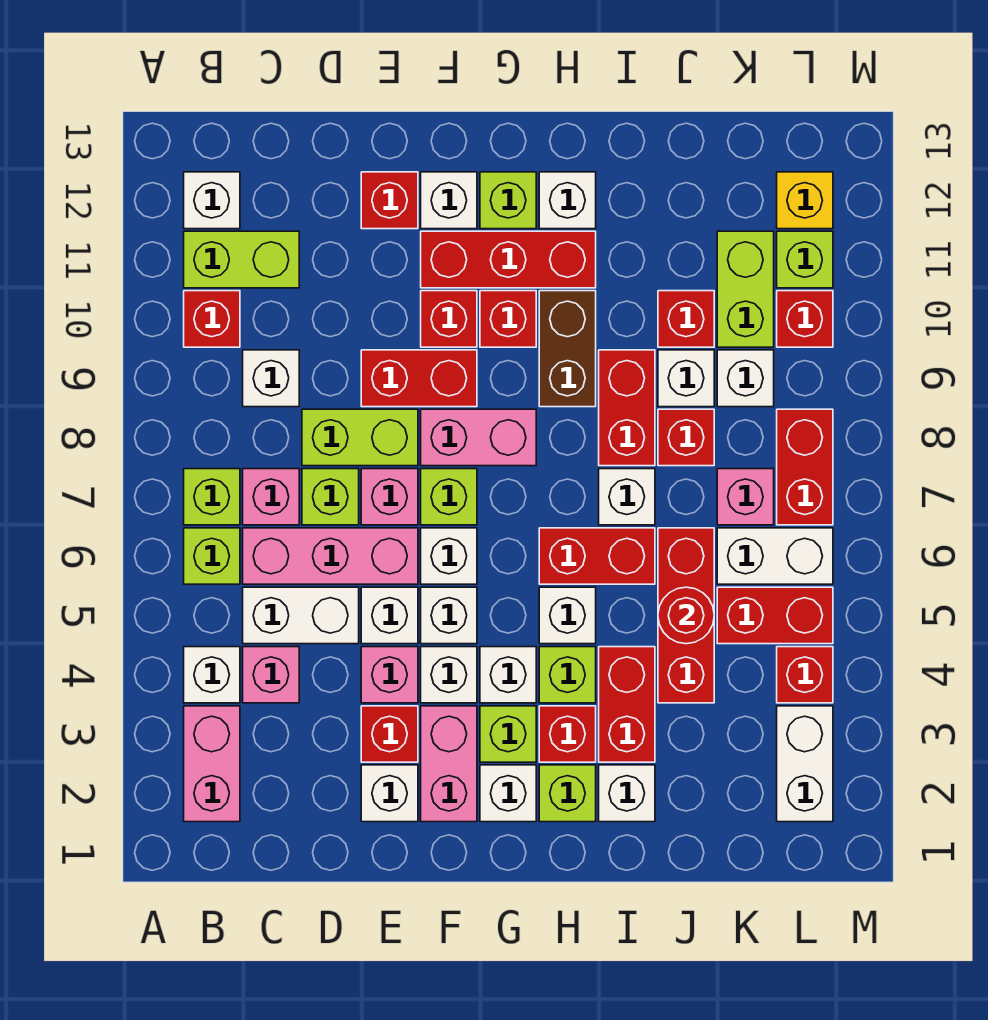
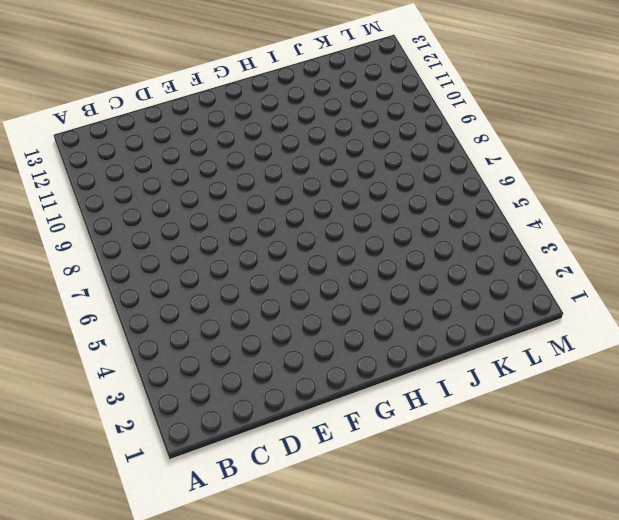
none -> pink 1x2 brick [184,706,240,822]
none -> white 1x1 brick [184,647,240,703]
none -> lime 1x1 brick [184,528,240,584]
none -> lime 1x1 brick [184,469,240,525]

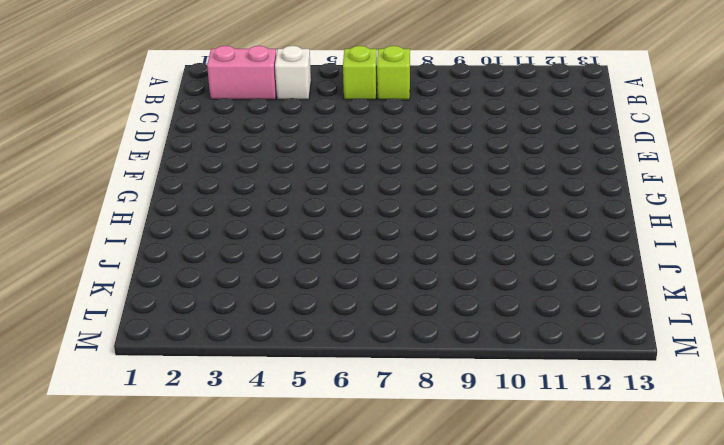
none -> red 1x1 brick [184,291,240,347]
none -> lime 1x2 brick [184,231,299,288]
none -> white 1x1 brick [184,172,240,229]
none -> pink 1x1 brick [243,647,299,703]

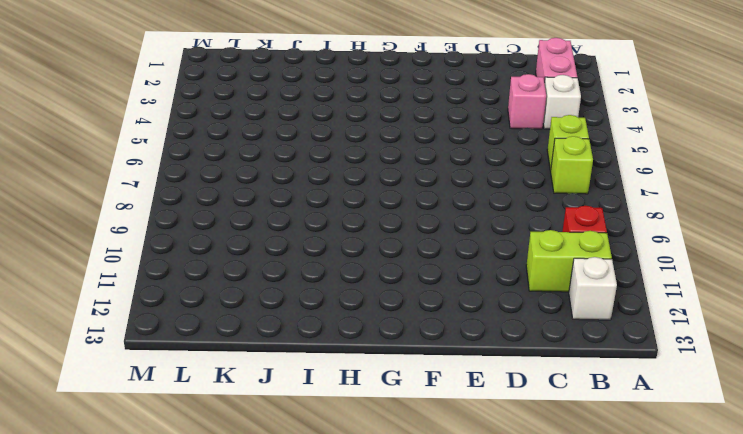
none -> white 1x2 brick [243,587,359,644]
none -> pink 1x3 brick [243,528,418,584]
none -> pink 1x1 brick [243,469,299,525]
none -> white 1x1 brick [243,350,299,407]

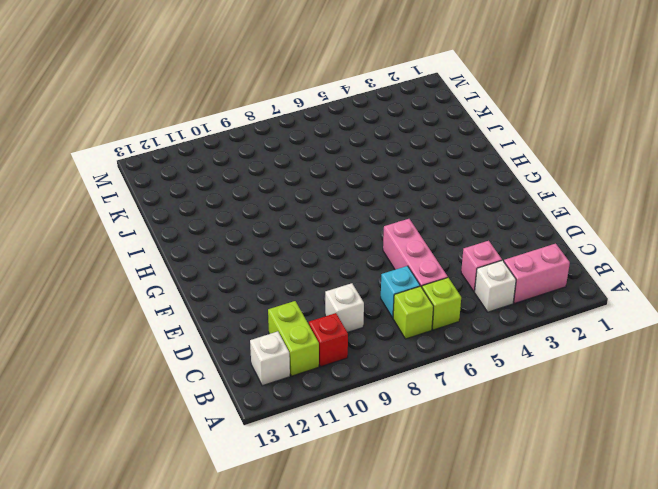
cyan 1x1 brick [381,266,420,318] -> pink 1x1 brick [243,469,299,525]
none -> white 1x2 brick [243,587,359,644]
none -> lime 1x1 brick [302,469,359,525]
none -> lime 1x2 brick [302,409,418,466]
none -> white 1x1 brick [361,765,418,822]

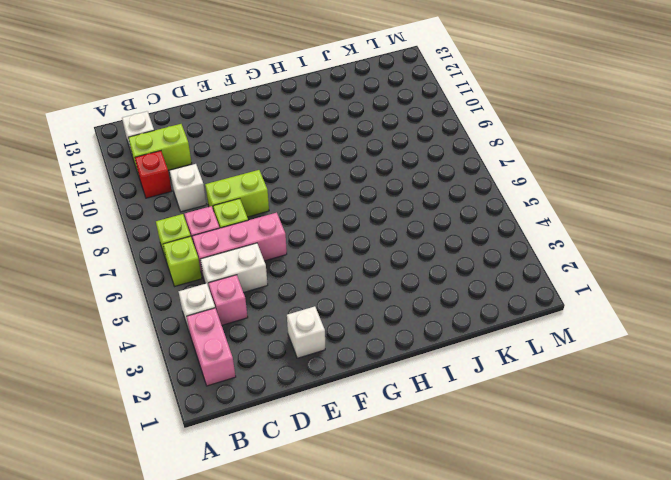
none -> red 1x1 brick [361,706,418,762]
none -> pink 1x1 brick [361,647,418,703]
none -> white 1x1 brick [361,587,418,644]
none -> pink 1x1 brick [361,469,418,525]

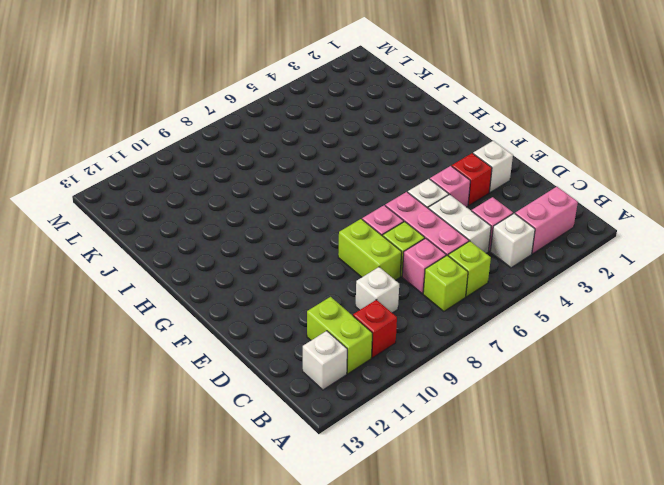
none -> red 1x2 brick [361,350,477,407]
none -> red 1x1 brick [361,172,418,229]
none -> pink 1x2 brick [421,706,477,822]
none -> white 1x1 brick [421,647,477,703]

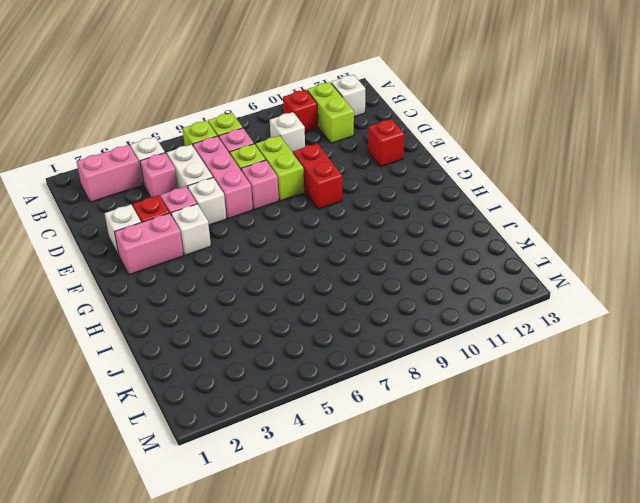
none -> white 1x1 brick [421,587,477,644]
none -> white 1x1 brick [421,528,477,584]
none -> lime 1x1 brick [421,469,477,525]
none -> pink 1x2 brick [421,409,536,466]

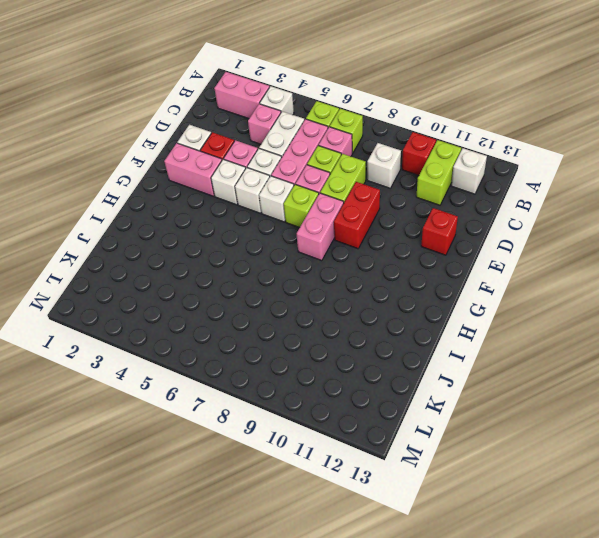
none -> red 1x1 brick [421,291,477,347]
none -> red 1x3 brick [421,231,596,288]
none -> white 1x1 brick [421,172,477,229]
none -> white 1x1 brick [480,765,536,822]

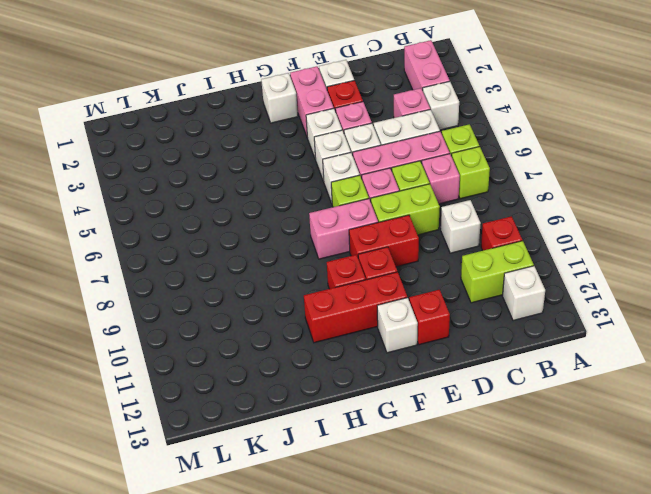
none -> lime 1x1 brick [480,706,536,762]
none -> white 1x1 brick [480,647,536,703]
none -> lime 1x1 brick [480,172,536,229]
none -> lime 1x1 brick [539,765,596,822]

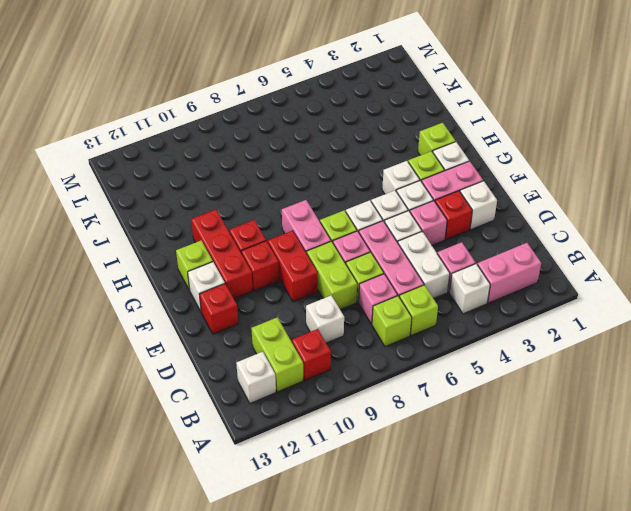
none -> red 1x1 brick [539,706,596,762]
none -> lime 1x1 brick [539,647,596,703]
none -> white 1x1 brick [539,587,596,644]
none -> red 1x2 brick [539,528,655,584]

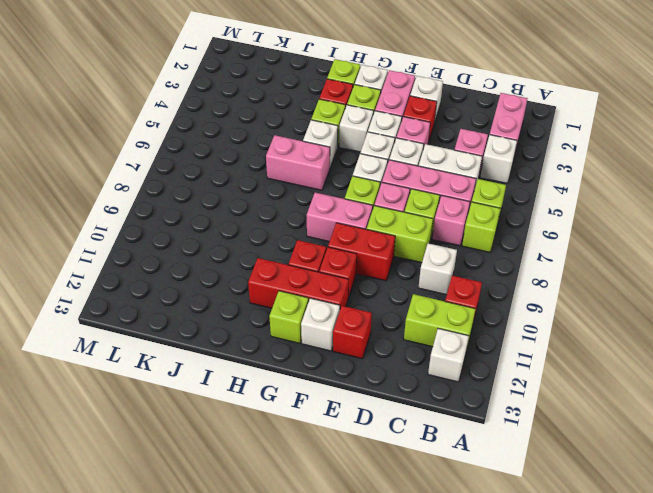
pink 1x2 brick [266,135,330,190] -> red 1x2 brick [539,528,655,584]
none -> brown 1x2 brick [539,291,596,407]
none -> white 1x1 brick [539,172,596,229]
none -> white 1x1 brick [599,765,655,822]
none -> red 1x2 brick [599,647,655,762]

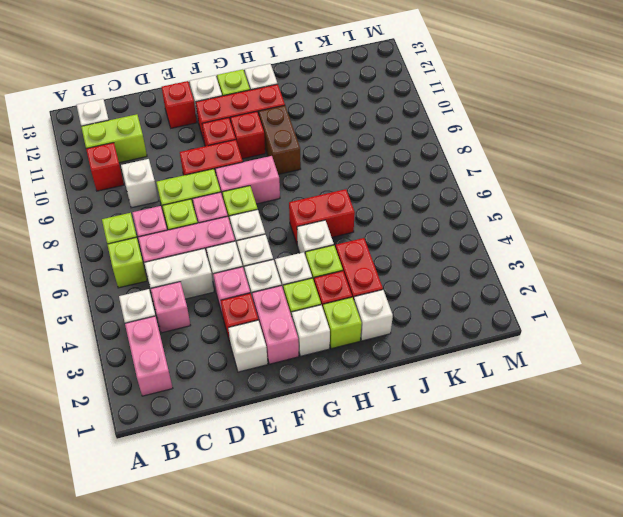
none -> white 1x1 brick [599,469,655,525]
none -> red 1x2 brick [599,350,655,466]
none -> red 1x3 brick [658,528,714,703]
none -> red 1x1 brick [658,409,714,466]

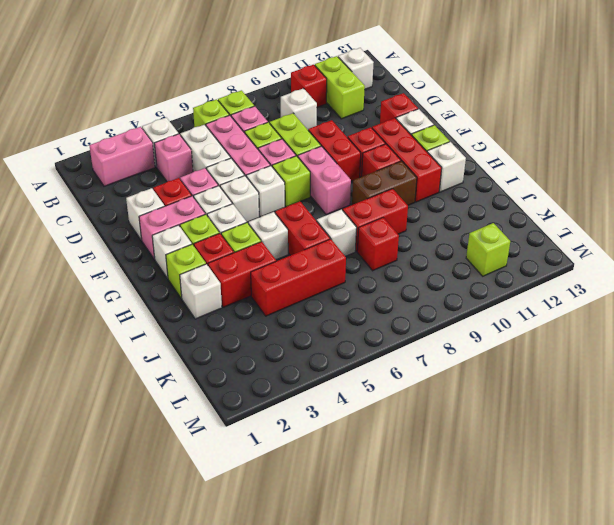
none -> white 1x1 brick [658,350,714,407]
none -> red 1x1 brick [658,291,714,347]
none -> red 1x2 brick [717,587,833,644]
none -> white 1x2 brick [717,528,833,584]

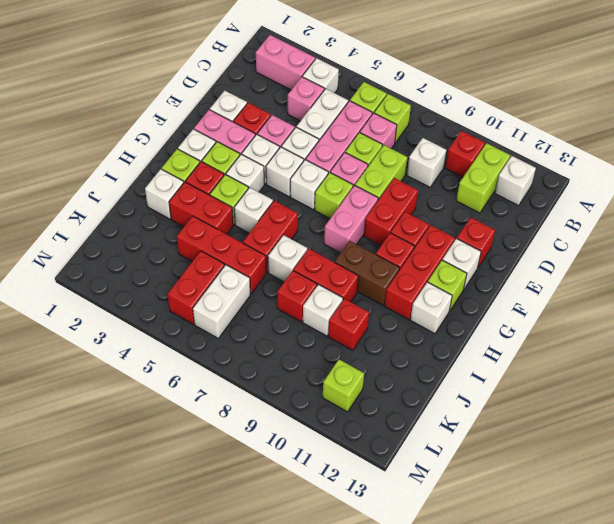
none -> pink 1x1 brick [717,469,774,525]
none -> white 1x1 brick [717,350,774,407]
none -> lime 1x2 brick [717,231,774,347]
none -> white 1x2 brick [777,706,833,822]

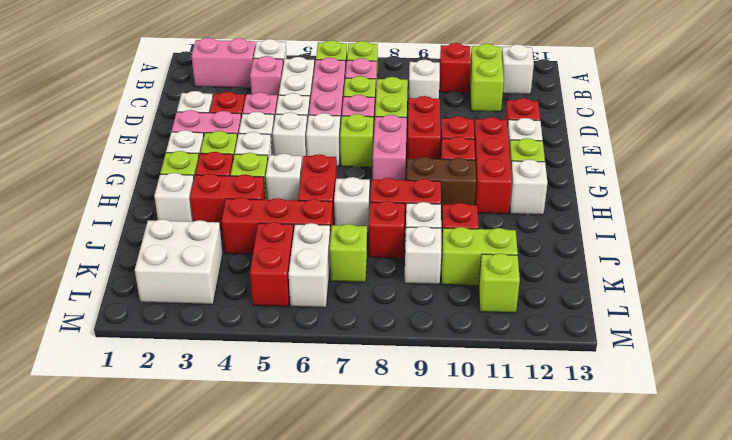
white 2x2 brick [135,219,223,304] -> white 1x2 brick [777,706,833,822]
lime 1x1 brick [330,224,367,282] -> pink 1x1 brick [717,469,774,525]
none -> red 1x1 brick [777,647,833,703]
none -> red 1x2 brick [777,409,833,525]
none -> red 1x1 brick [777,291,833,347]
none -> yellow 1x1 brick [777,172,833,229]

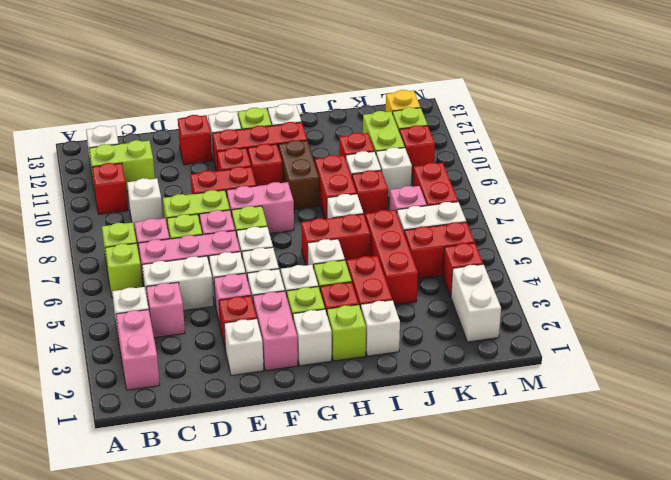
none -> red 1x1 round brick [658,587,714,644]

